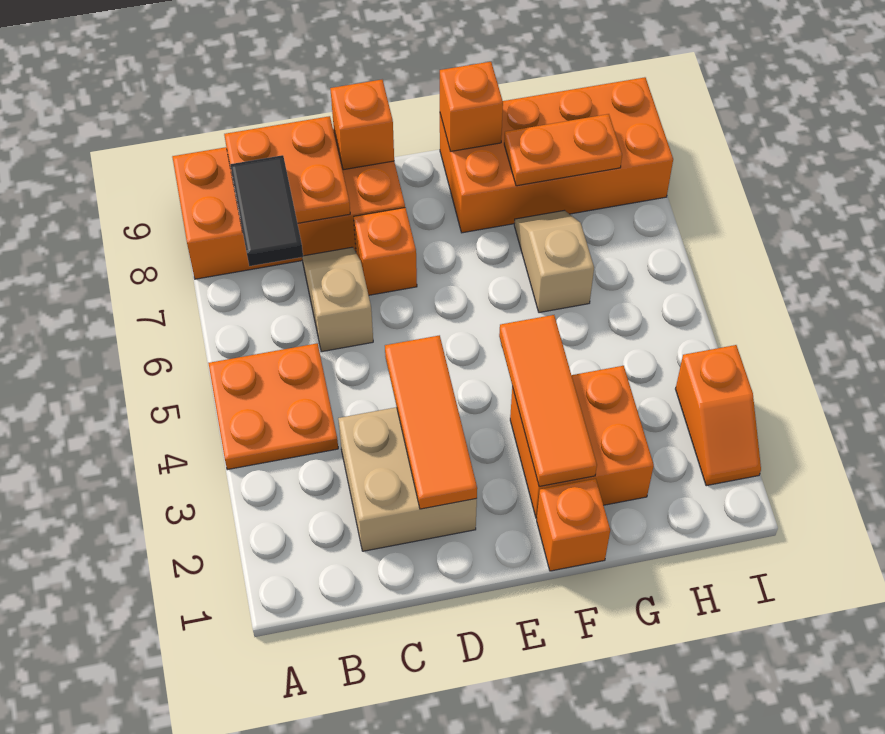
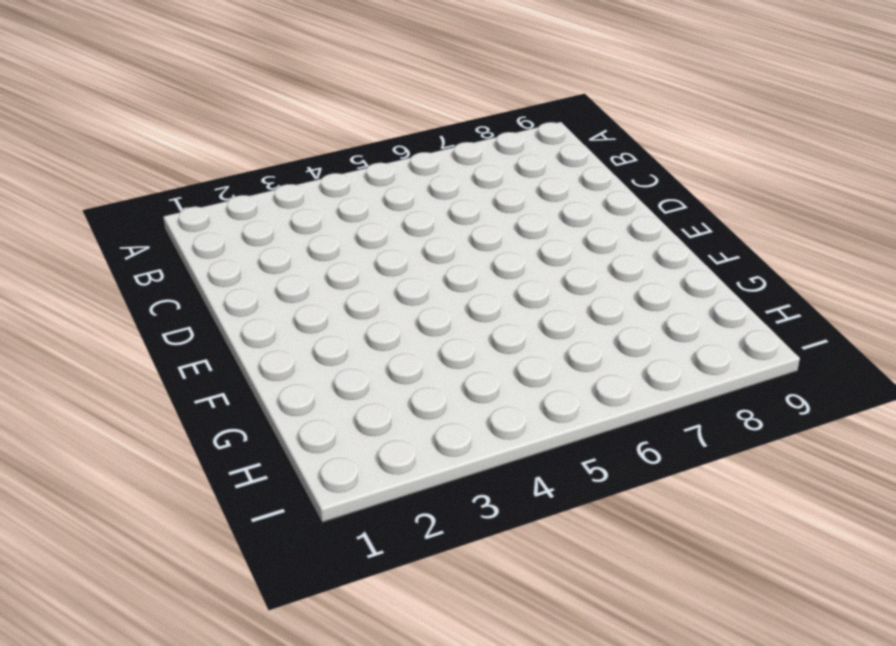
none -> orange 2x2 plate [208,343,338,470]
none -> orange 2x4 brick [172,129,405,279]
none -> tan 2x2 brick [338,407,477,551]

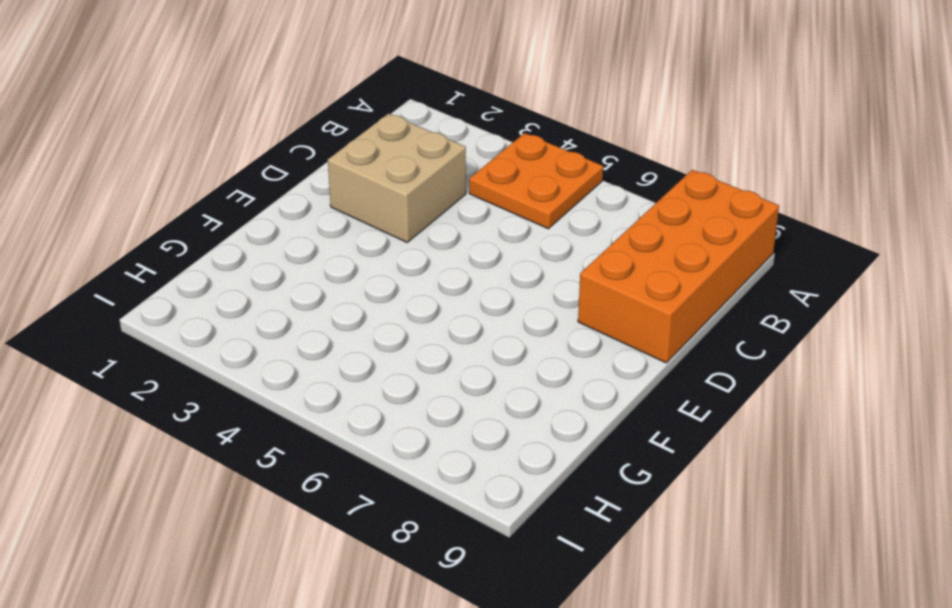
none -> tan 1x2 slope [302,247,373,352]
none -> orange 1x1 brick [354,208,417,295]
none -> orange 1x1 brick [537,479,610,571]

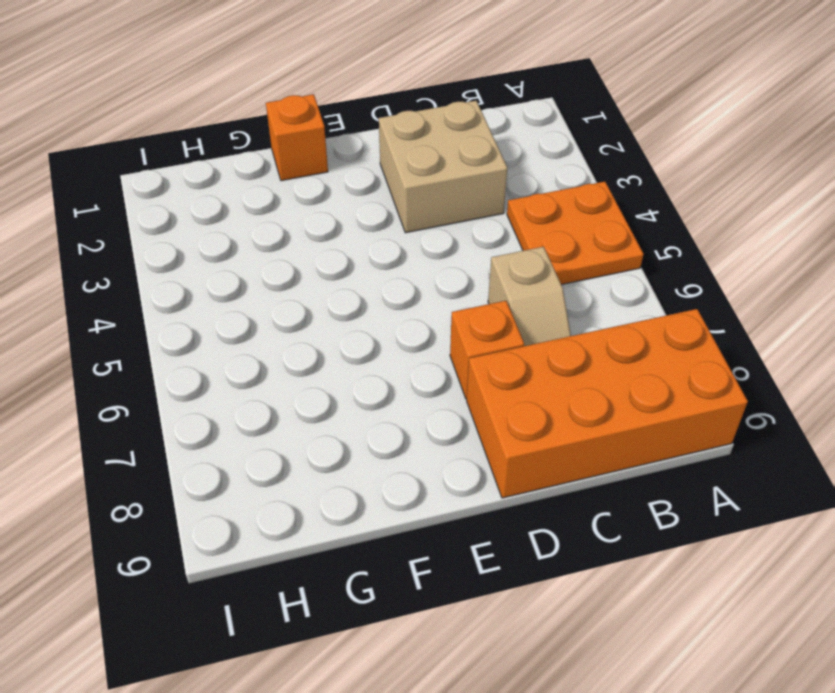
none -> orange 2x2 brick [510,366,654,518]
none -> orange 2x4 brick [440,77,673,233]
none -> tan 1x2 slope [514,210,594,313]

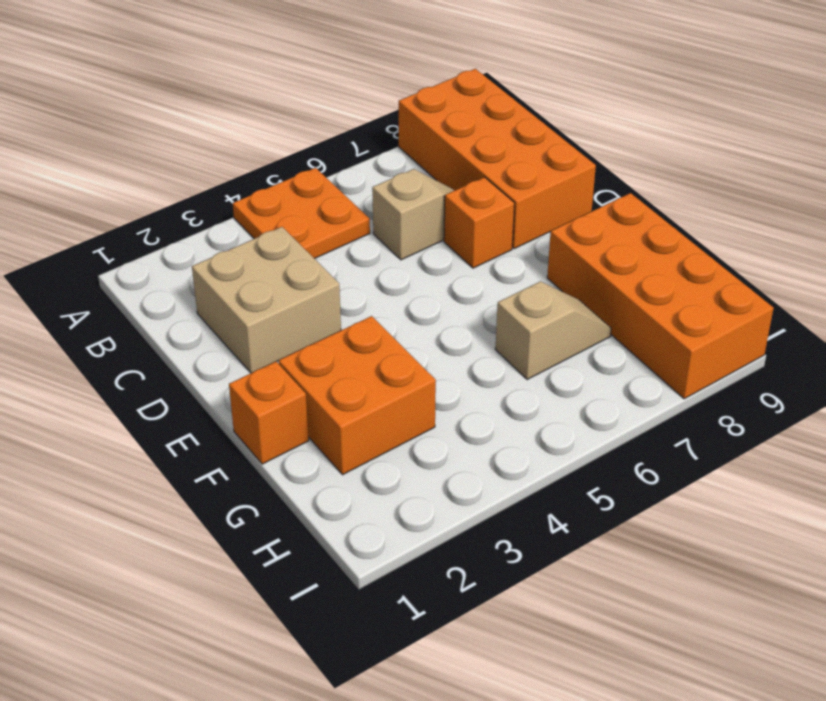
none -> orange 1x2 slope [676,345,761,486]
none -> orange 2x2 plate [224,116,350,232]
none -> orange 1x3 tile [385,335,477,509]

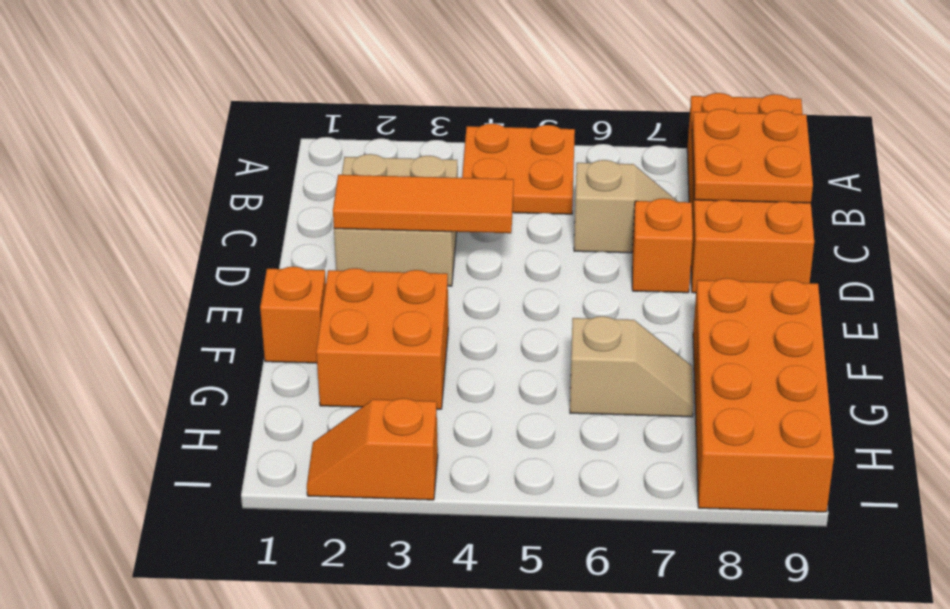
none -> orange 1x1 brick [330,80,394,170]
none -> orange 1x3 tile [499,315,597,487]
none -> orange 1x1 brick [440,62,503,152]

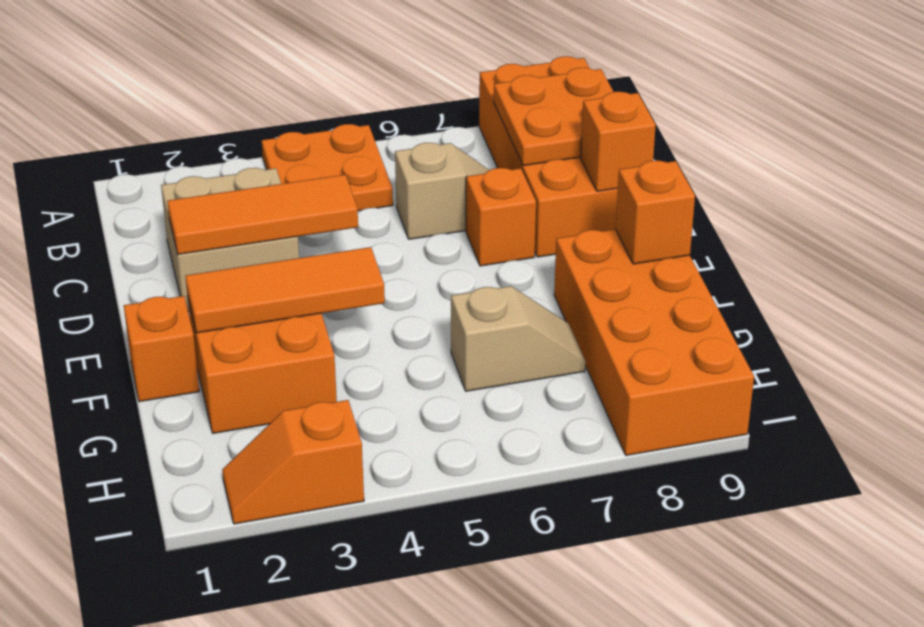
none -> orange 1x2 plate [504,114,622,186]
none -> black 1x2 tile [230,155,303,266]

